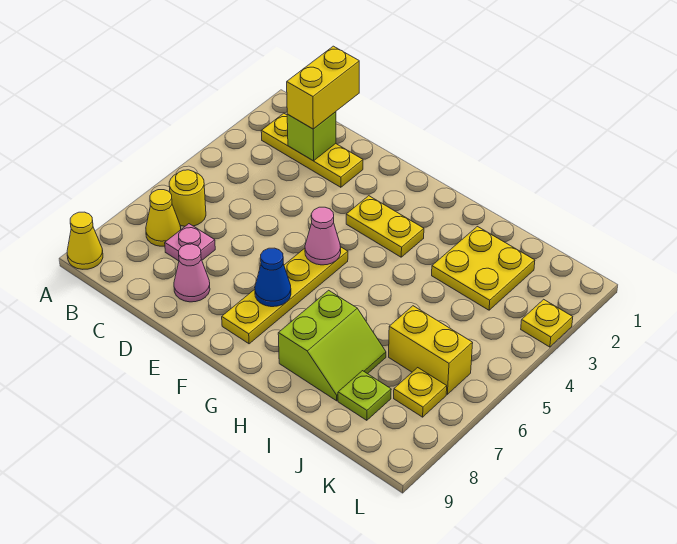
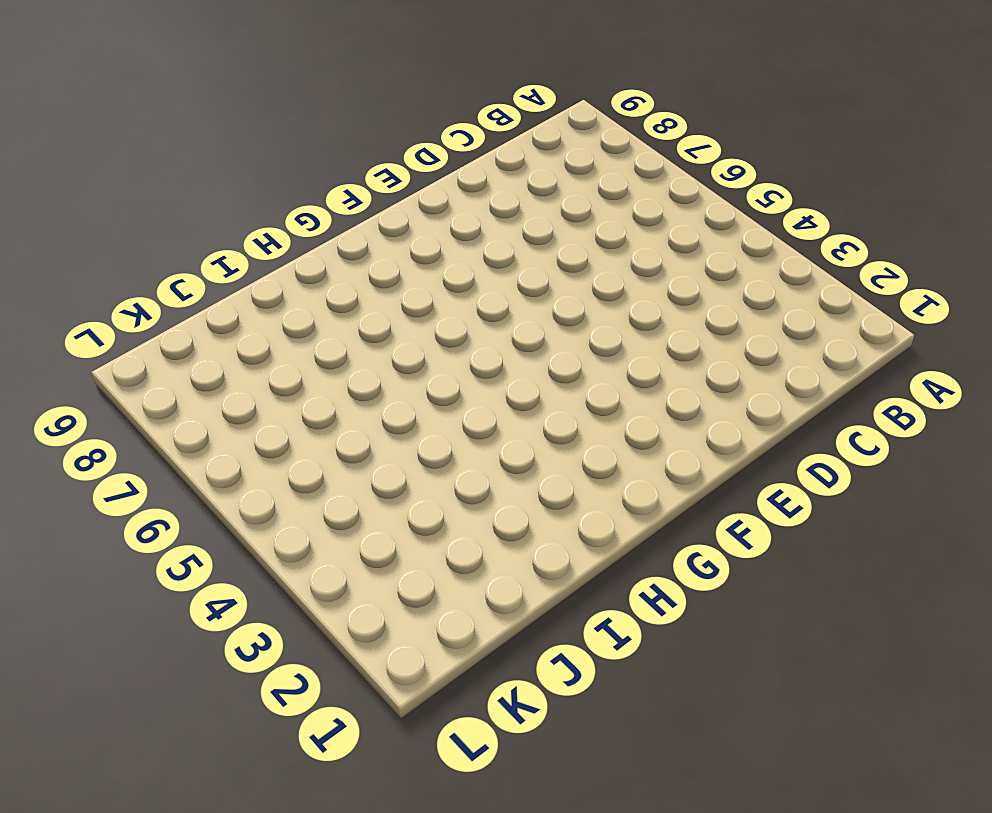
none -> yellow 1x1 cone [67,212,103,269]
none -> yellow 1x3 plate [261,113,363,187]
none -> yellow 1x1 round brick [169,170,206,226]

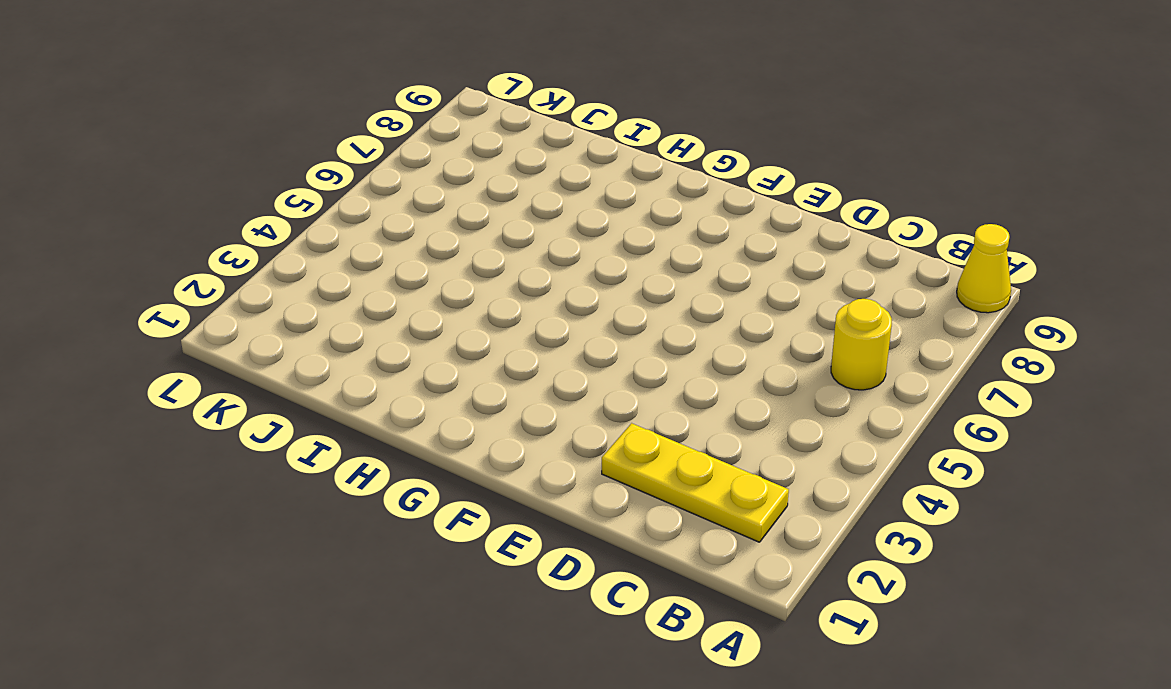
none -> yellow 1x1 cone [146,190,181,246]
none -> pink 1x1 plate [165,224,215,261]
none -> pink 1x1 cone [174,244,210,302]

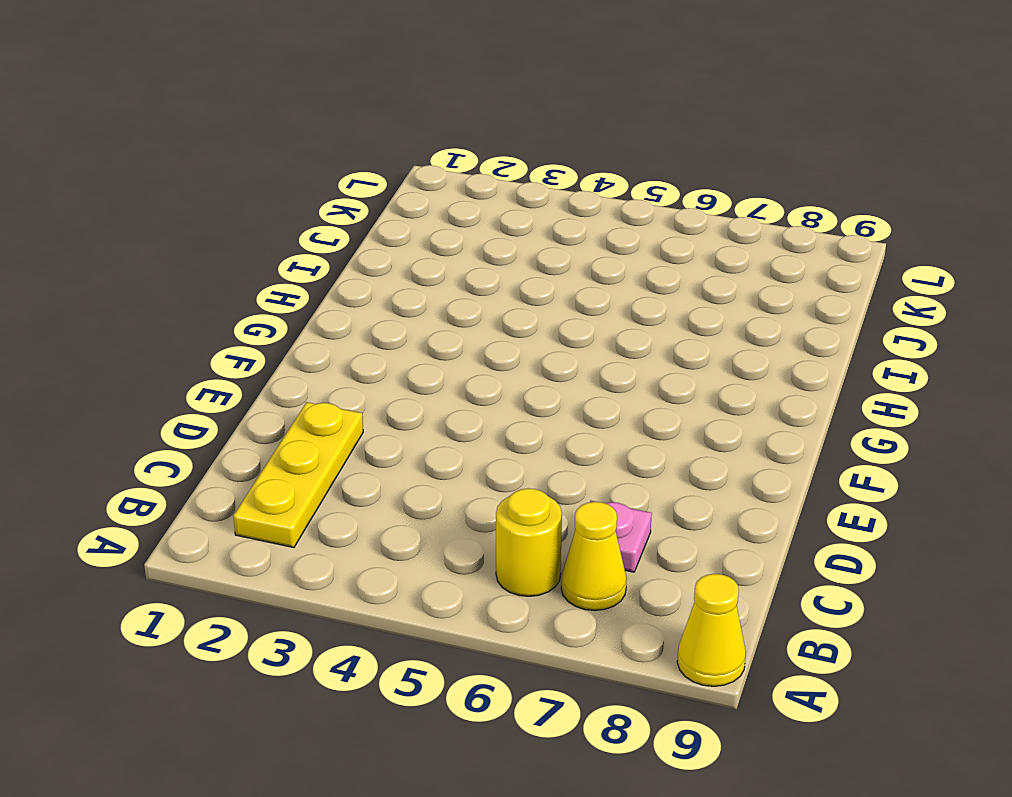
none -> pink 1x1 cone [174,244,210,302]
none -> yellow 1x2 plate [346,196,424,257]
none -> yellow 1x4 plate [222,247,348,344]

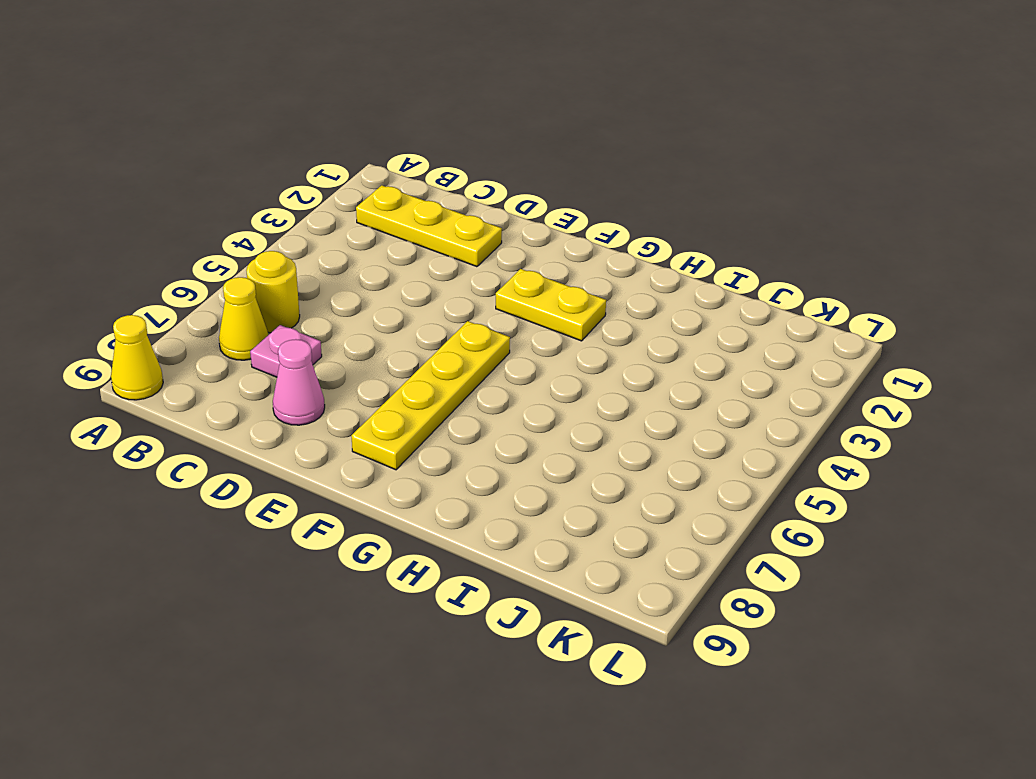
none -> lime 2x2 slope [278,290,386,401]
none -> yellow 2x2 plate [432,227,535,310]
none -> yellow 1x2 brick [389,306,473,394]

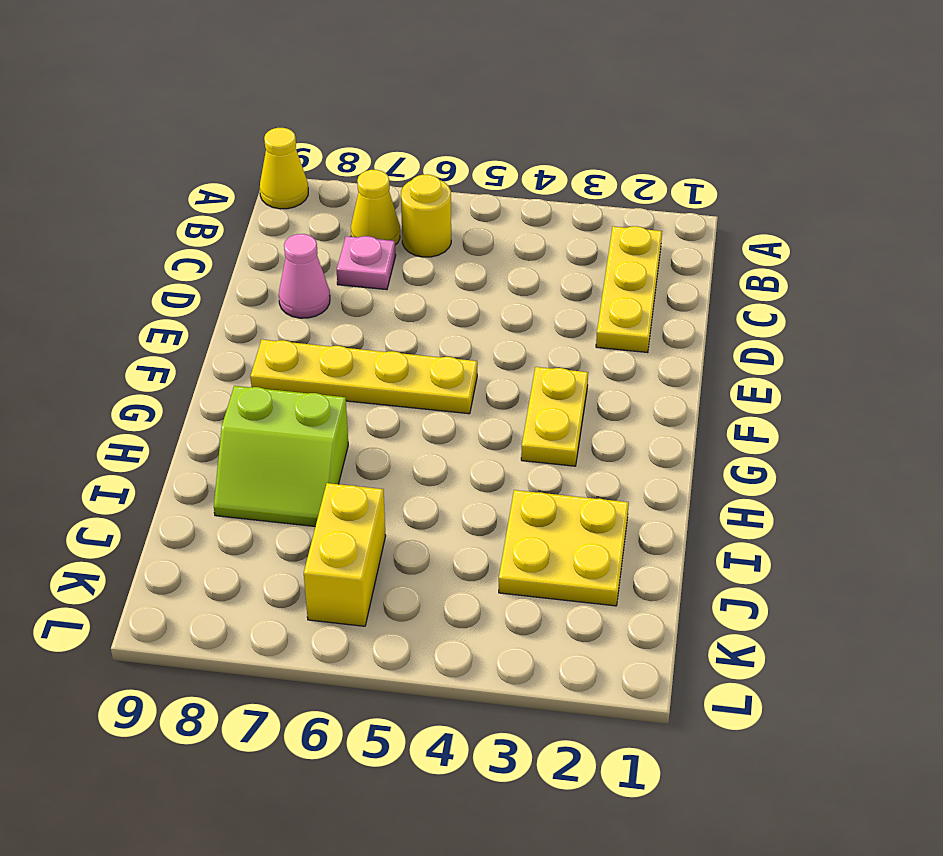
none -> lime 1x1 plate [338,371,391,420]
none -> yellow 1x1 plate [394,368,447,417]
none -> yellow 1x1 plate [521,299,573,347]

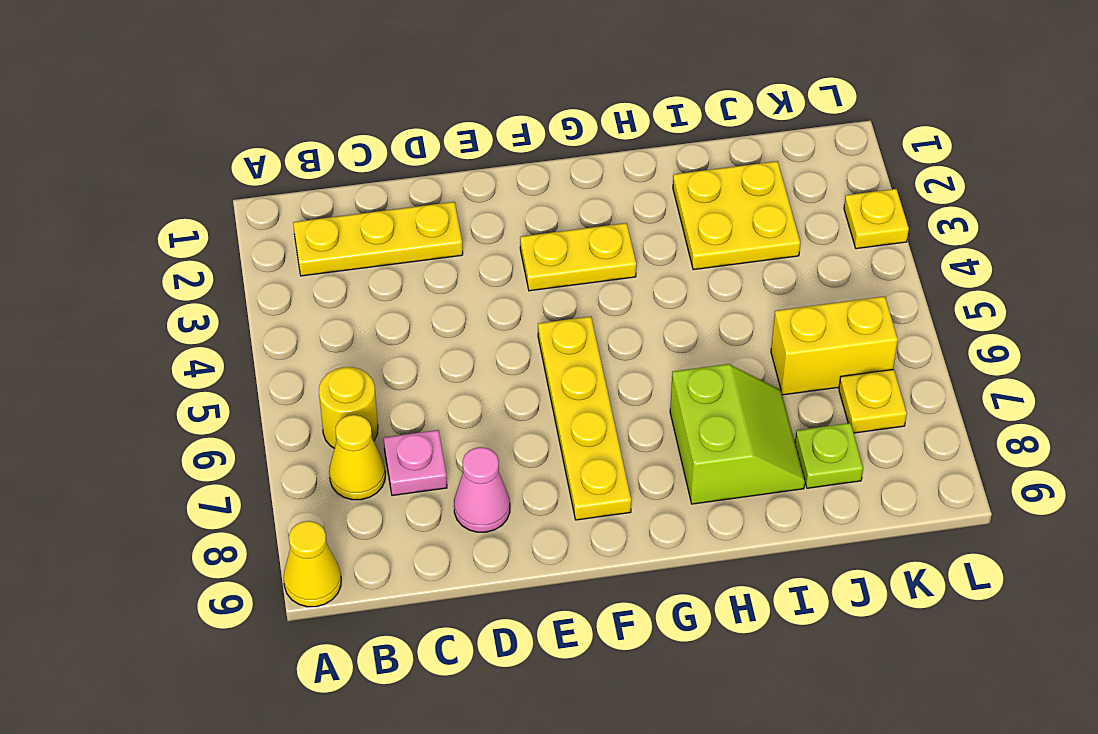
none -> lime 1x1 brick [287,112,336,161]
none -> pink 1x1 cone [305,207,341,265]
none -> blue 1x1 cone [255,248,291,307]

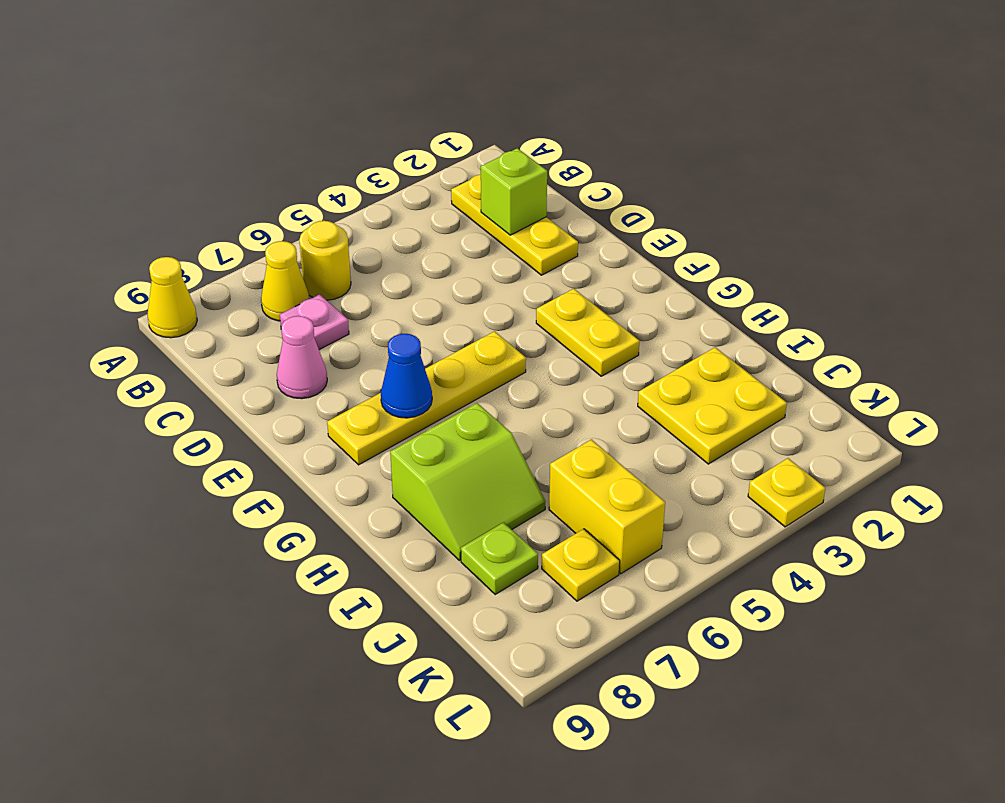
none -> pink 1x1 cone [305,207,341,265]
none -> yellow 1x2 brick [287,46,359,129]

